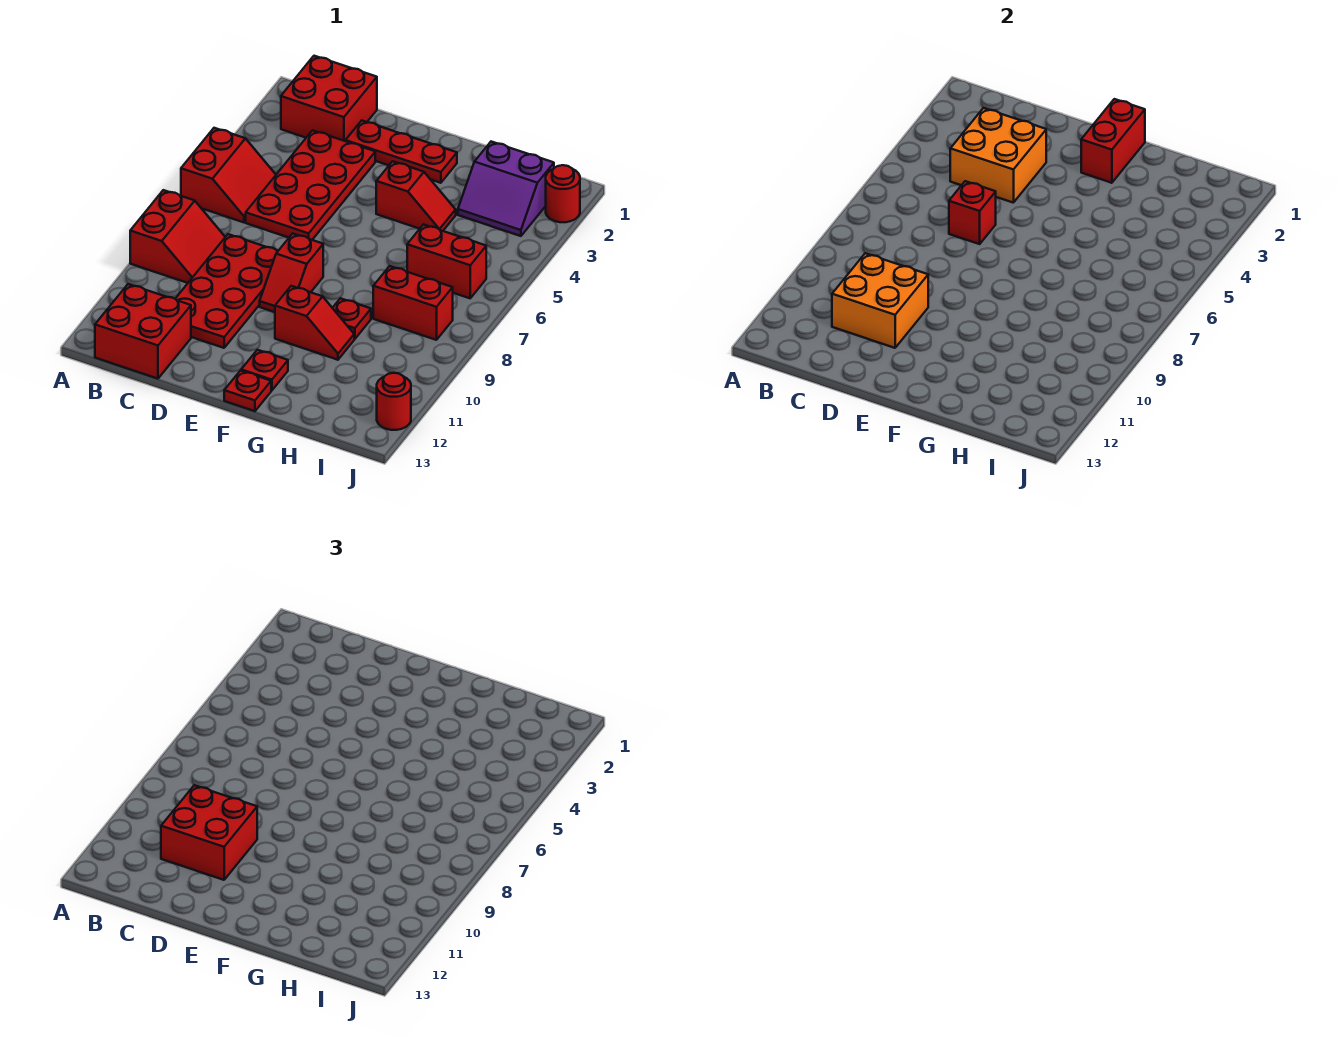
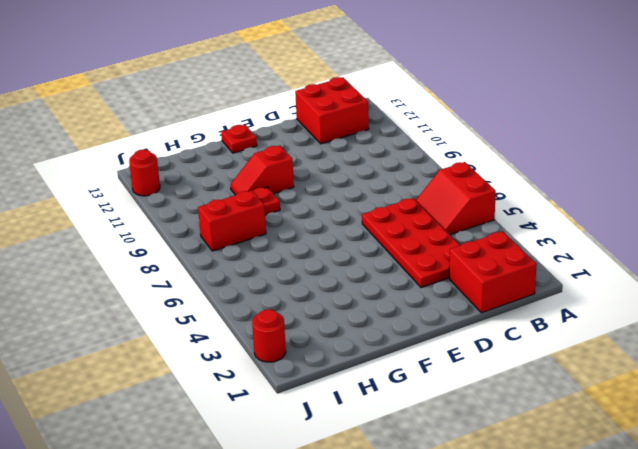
none -> red 2x2 slope [130,190,225,283]
none -> red 2x4 plate [175,234,278,348]
none -> red 1x3 plate [346,121,457,183]

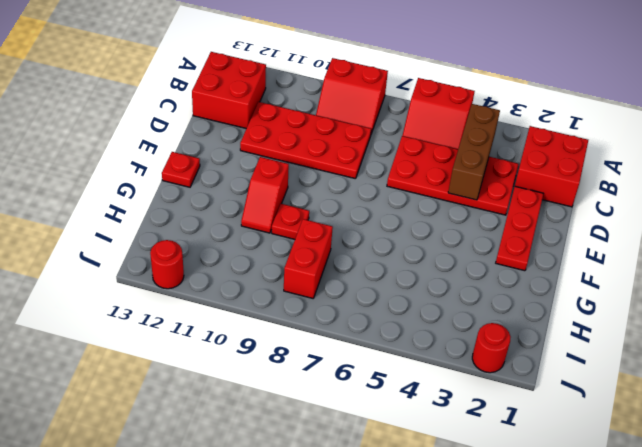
brown 1x3 brick [448,104,500,200] -> orange 2x2 brick [950,108,1046,203]
none -> red 1x2 slope [260,234,323,312]
none -> red 1x2 slope [376,161,456,231]
none -> red 1x1 plate [241,350,288,390]

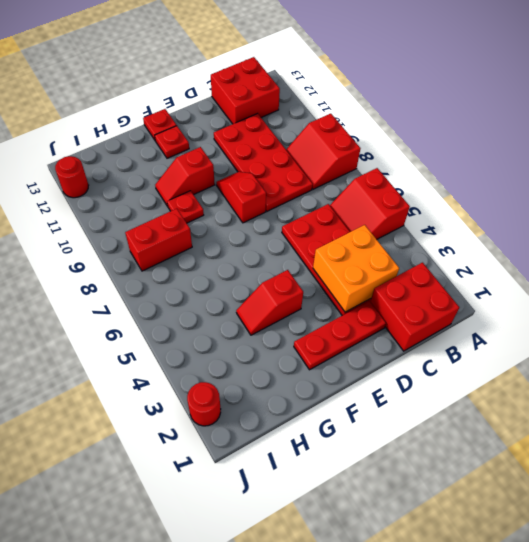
none -> purple 2x2 slope [458,142,554,236]
none -> red 1x2 brick [407,225,486,298]
none -> orange 2x2 brick [832,253,928,348]

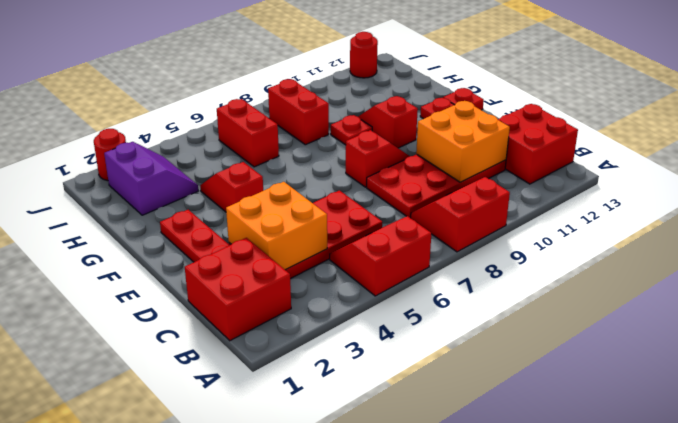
none -> red 1x1 brick [949,181,996,244]
none -> red 1x2 brick [1081,99,1145,183]
none -> red 2x2 brick [161,785,257,880]

